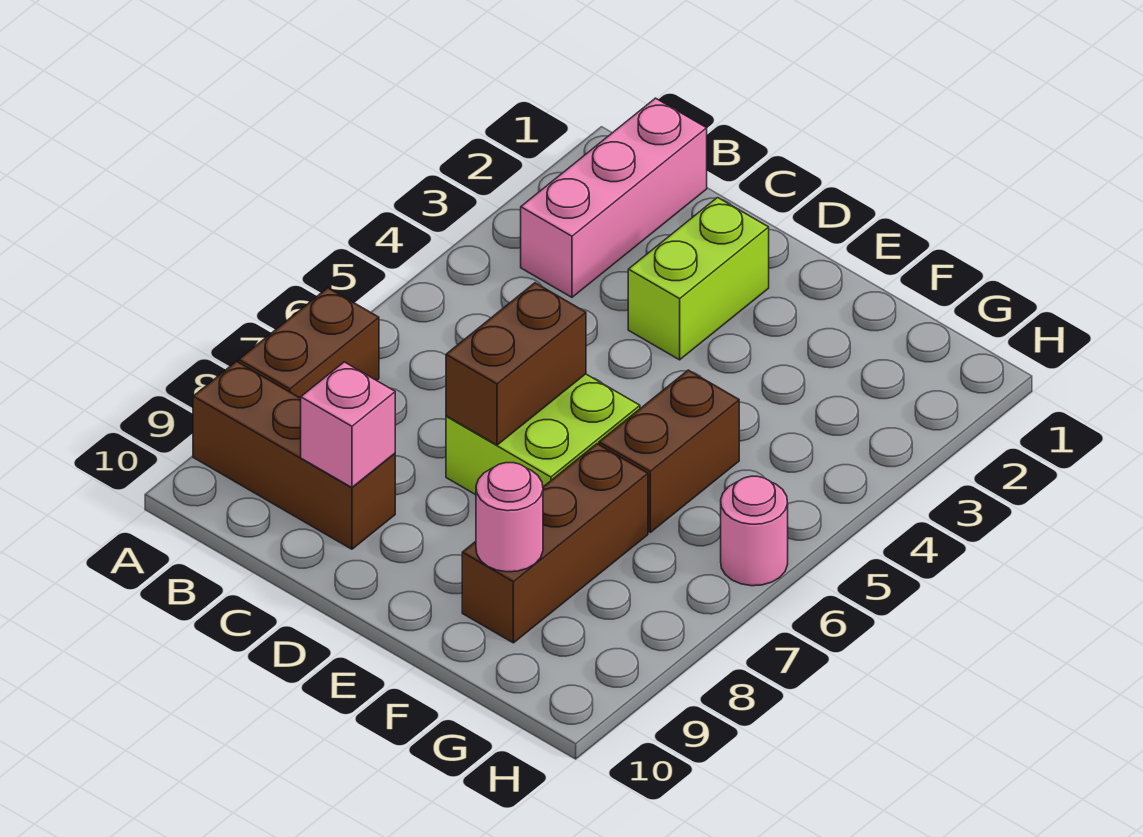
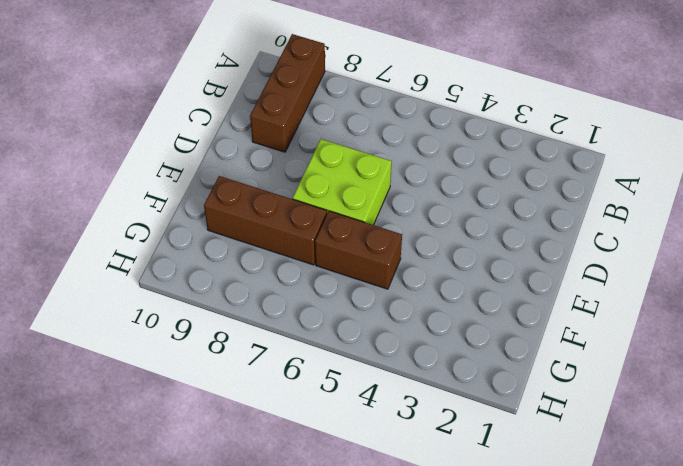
none -> brown 1x2 brick [239,288,379,398]
none -> pink 1x3 brick [521,98,707,297]

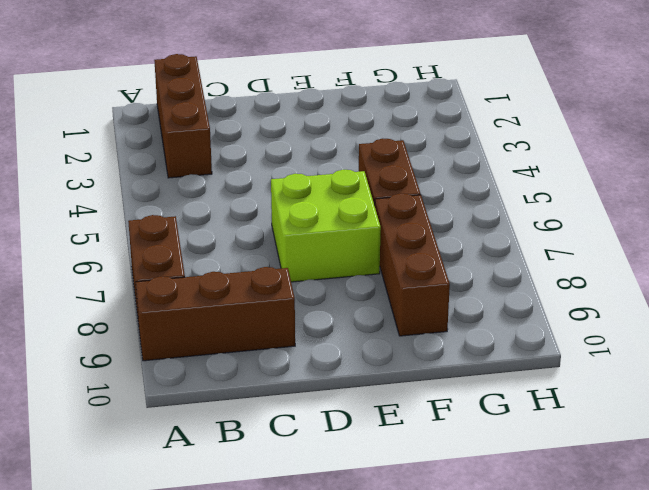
brown 1x3 brick [154,54,212,178] -> pink 1x3 brick [521,98,707,297]
none -> lime 1x2 brick [628,198,769,360]
none -> pink 1x1 round brick [721,476,788,586]

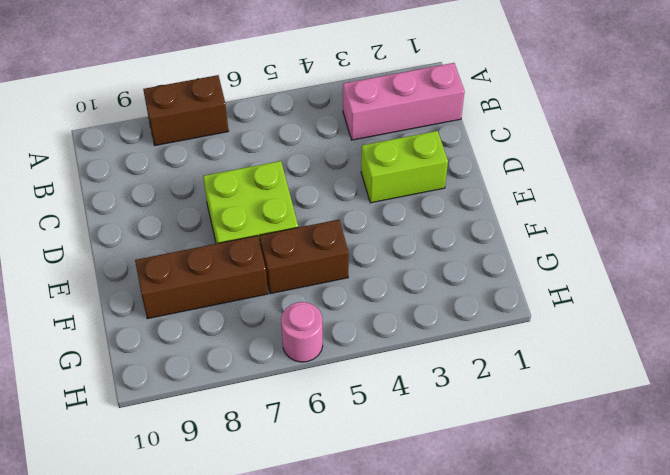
none -> brown 1x3 brick [193,361,395,549]
none -> pink 1x1 brick [301,362,395,487]

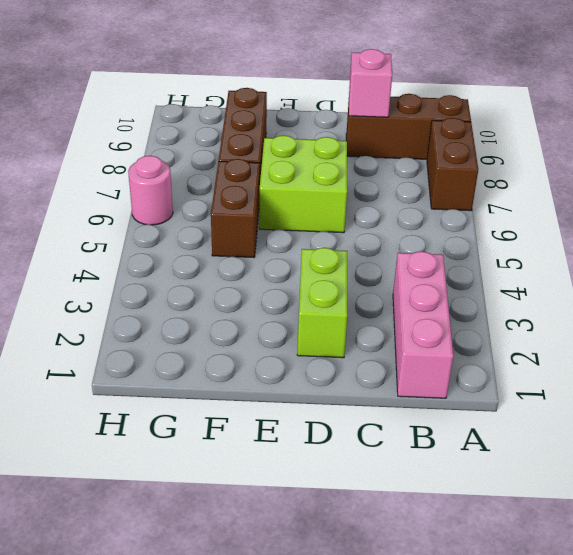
none -> brown 1x2 brick [446,283,586,445]
none -> pink 1x1 round brick [476,463,543,572]

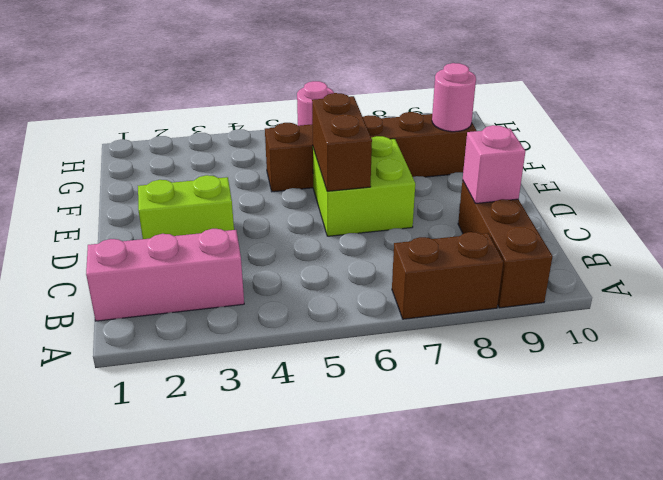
brown 1x2 brick [312,93,372,191] -> brown 1x2 brick turned to [446,283,586,445]

